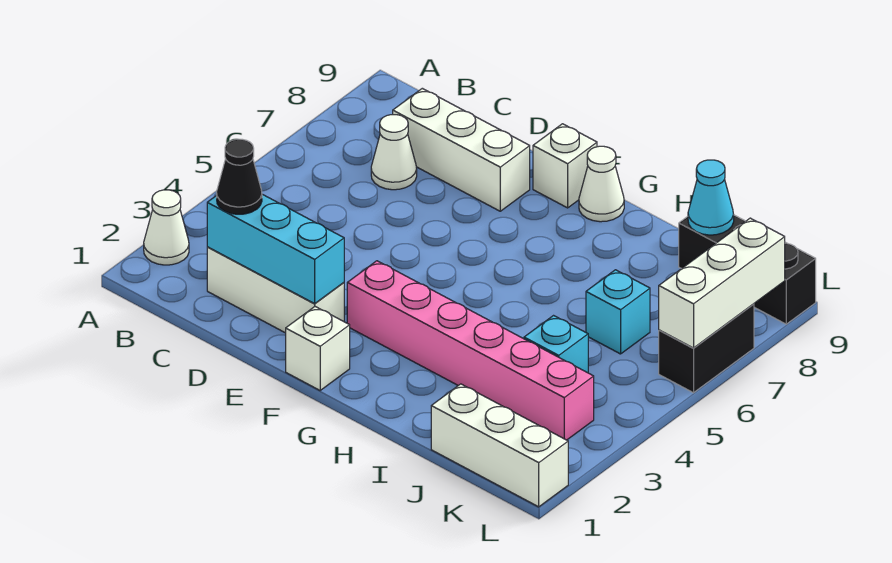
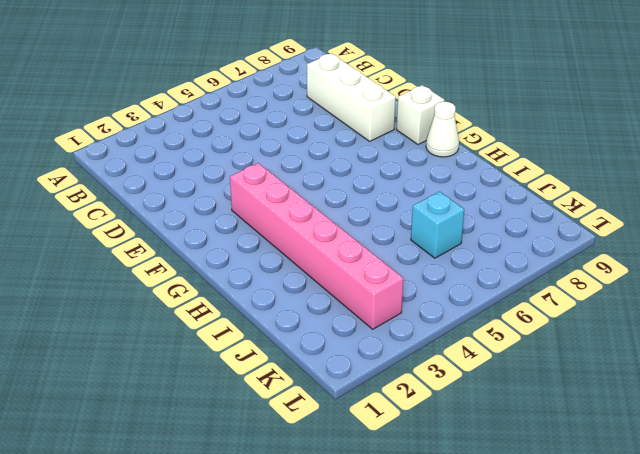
none -> white 1x1 cone [144,190,189,265]
none -> white 1x3 brick [207,247,344,333]
none -> white 1x1 cone [371,115,417,190]

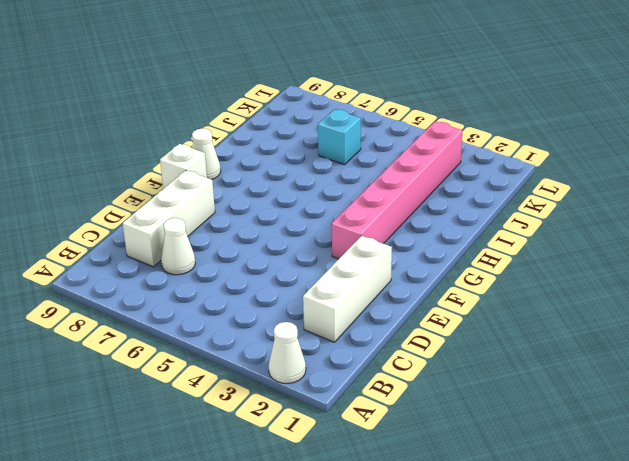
none -> white 1x1 brick [286,307,350,390]
none -> white 1x3 brick [431,384,568,507]
none -> cyan 1x1 brick [524,316,588,373]

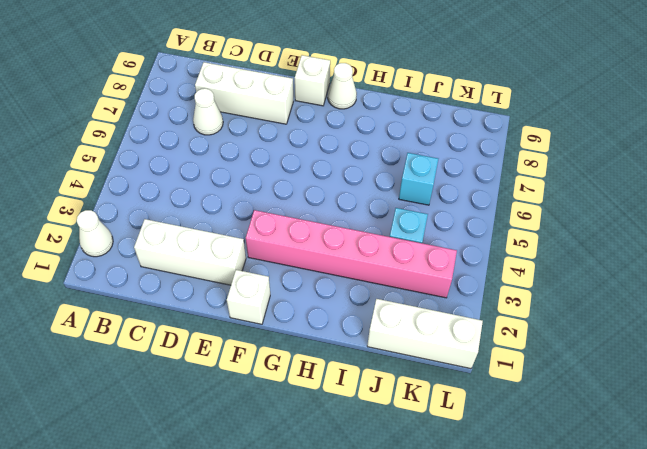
none -> black 1x3 brick [679,215,816,324]
none -> black 1x2 brick [659,304,754,393]
none -> cyan 1x3 brick [207,194,344,304]

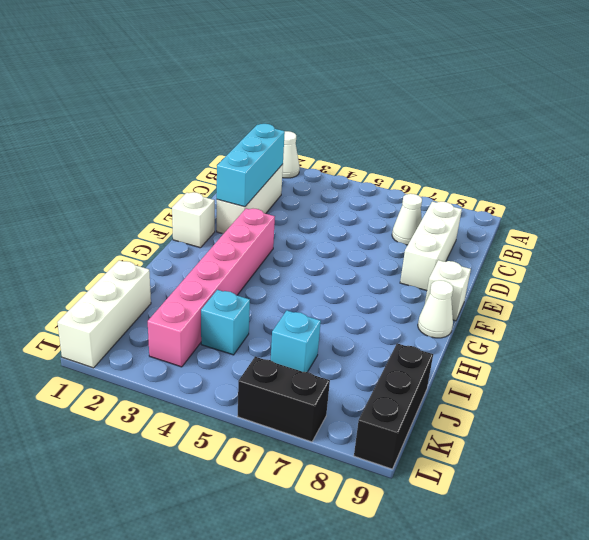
none -> cyan 1x1 cone [688,160,734,235]
none -> white 1x3 brick [659,218,785,348]
none -> black 1x1 cone [217,139,262,214]

